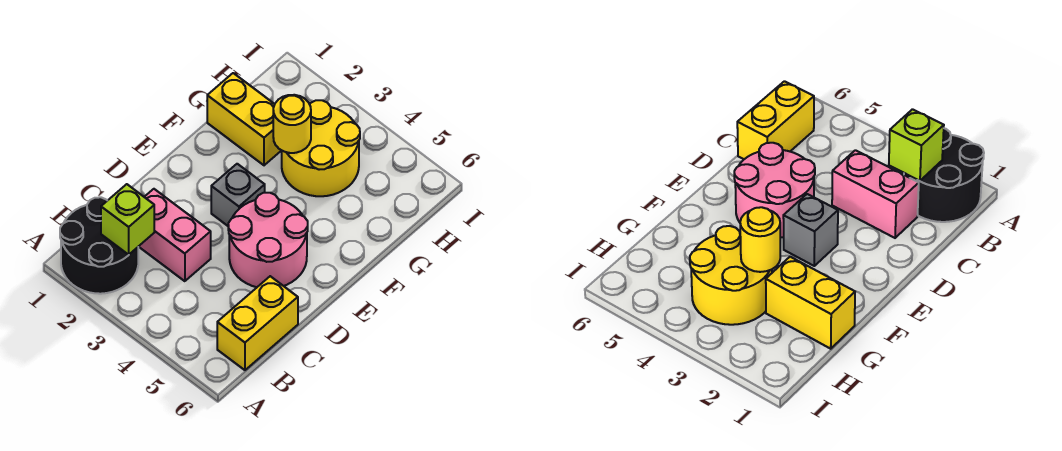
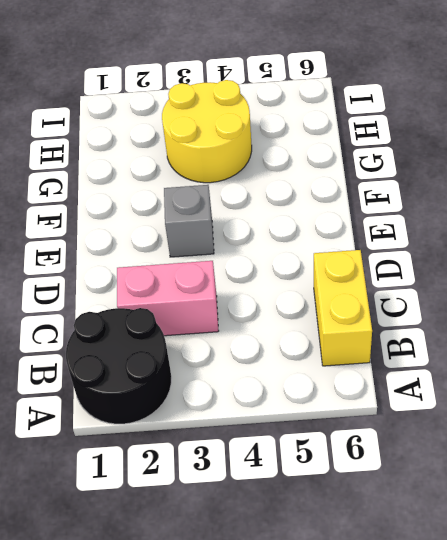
none -> pink 2x2 round brick [228,193,308,287]
none -> yellow 1x2 brick [207,73,282,165]

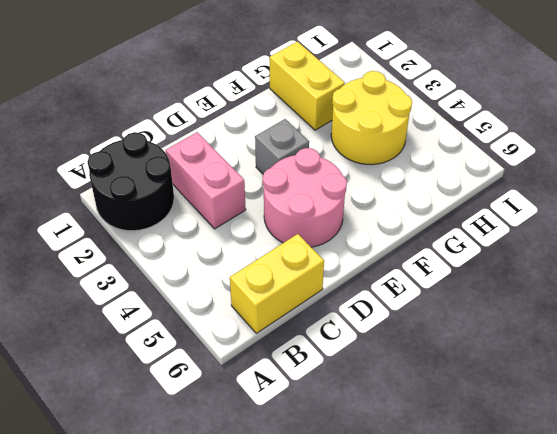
none -> lime 1x1 brick [101,184,154,255]
none -> yellow 1x1 round brick [273,95,311,153]

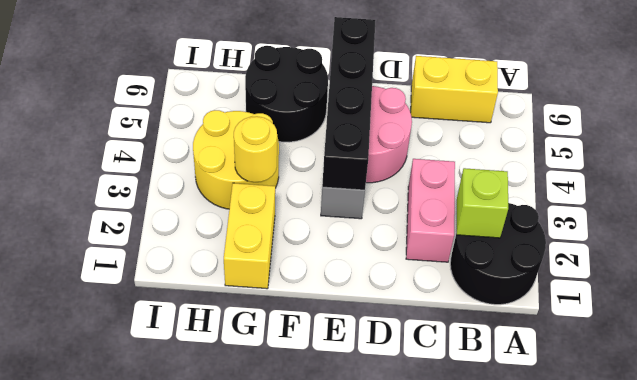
black 1x4 brick [322,17,375,190] -> none
black 2x2 round brick [245,46,328,142] -> none

